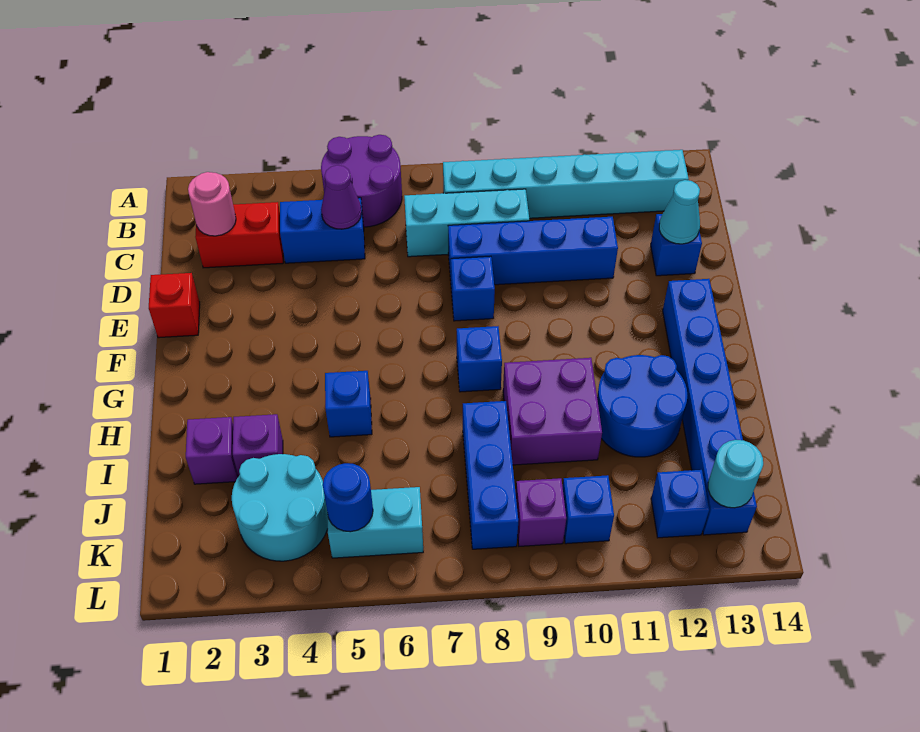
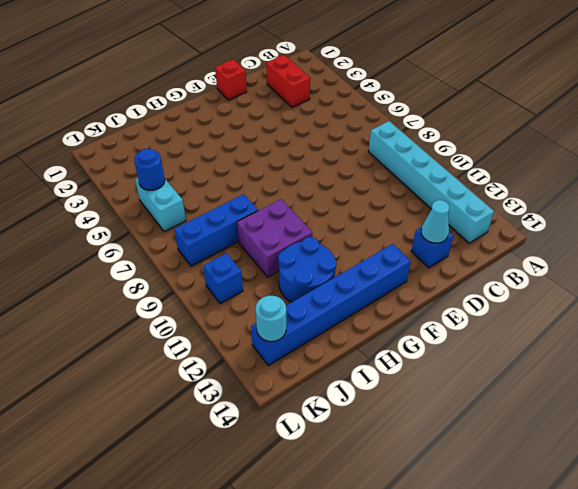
none -> purple 2x2 round brick [321,135,402,227]
none -> blue 1x2 brick [280,198,365,263]
none -> cyan 1x3 brick [404,189,529,257]

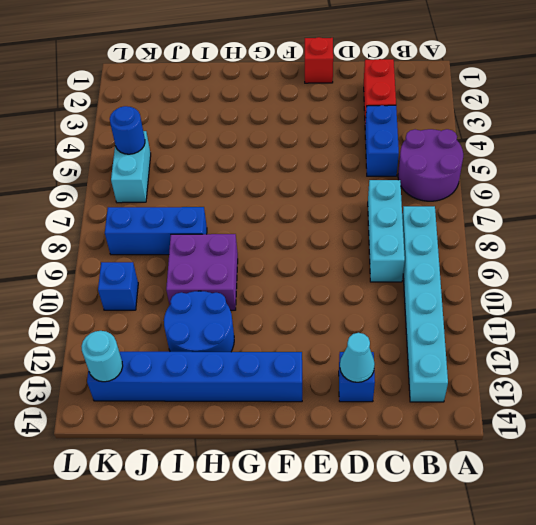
none -> blue 1x4 brick [448,217,618,285]
none -> blue 1x1 brick [451,256,495,321]
none -> blue 1x1 brick [457,326,502,392]

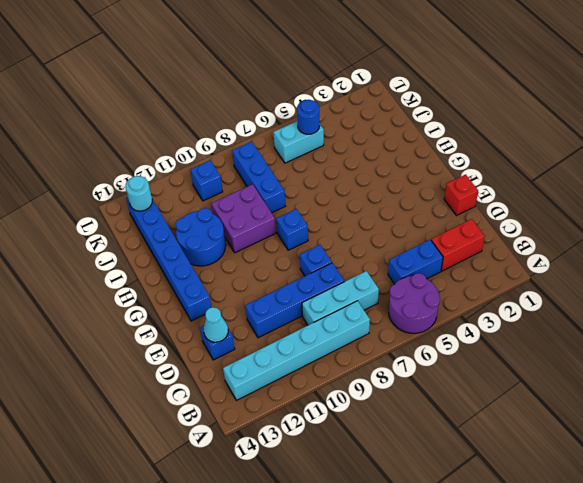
none -> blue 1x1 brick [325,371,372,437]
none -> purple 1x1 brick [186,417,238,484]
none -> purple 1x1 brick [233,414,283,476]

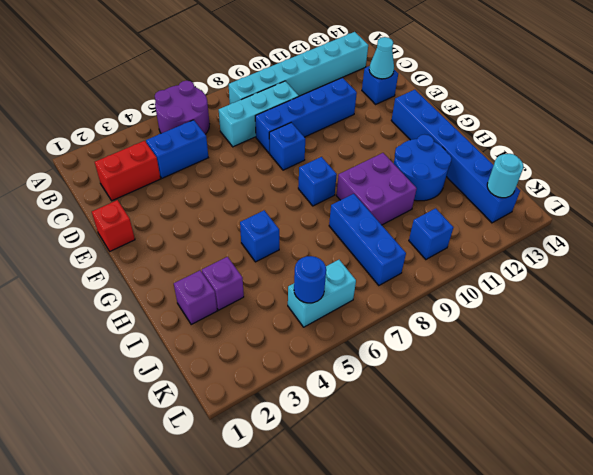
none -> cyan 2x2 round brick [232,454,328,561]
none -> purple 1x1 brick [516,478,566,546]
none -> blue 1x1 brick [651,470,709,538]

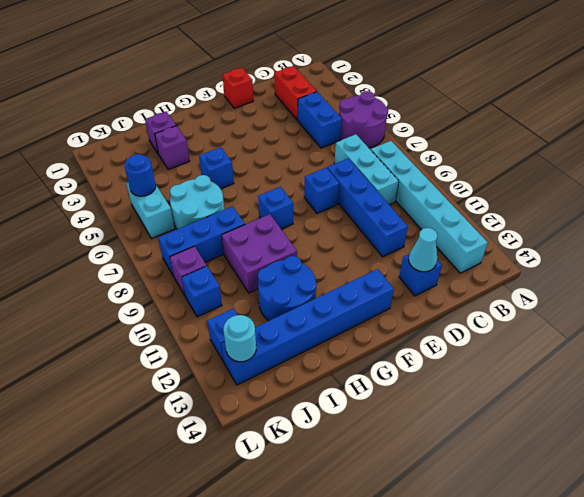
cyan 2x2 round brick [170,175,224,229] -> cyan 2x2 round brick moved to [232,454,328,561]
none -> pink 1x1 round brick [188,172,236,236]
none -> purple 1x1 cone [321,165,362,229]

